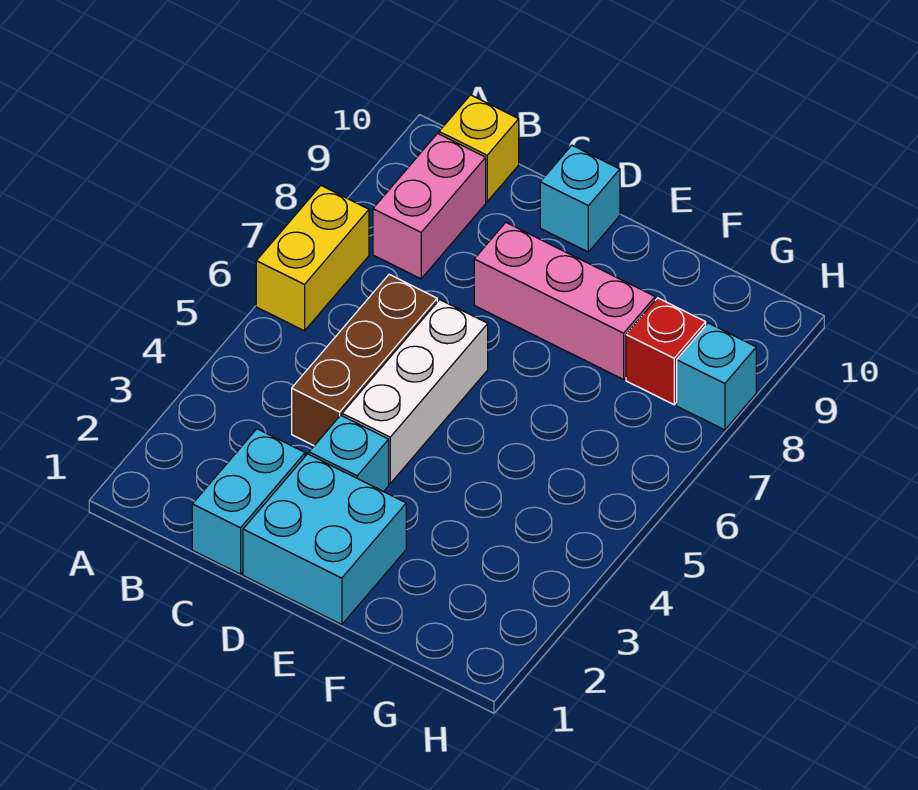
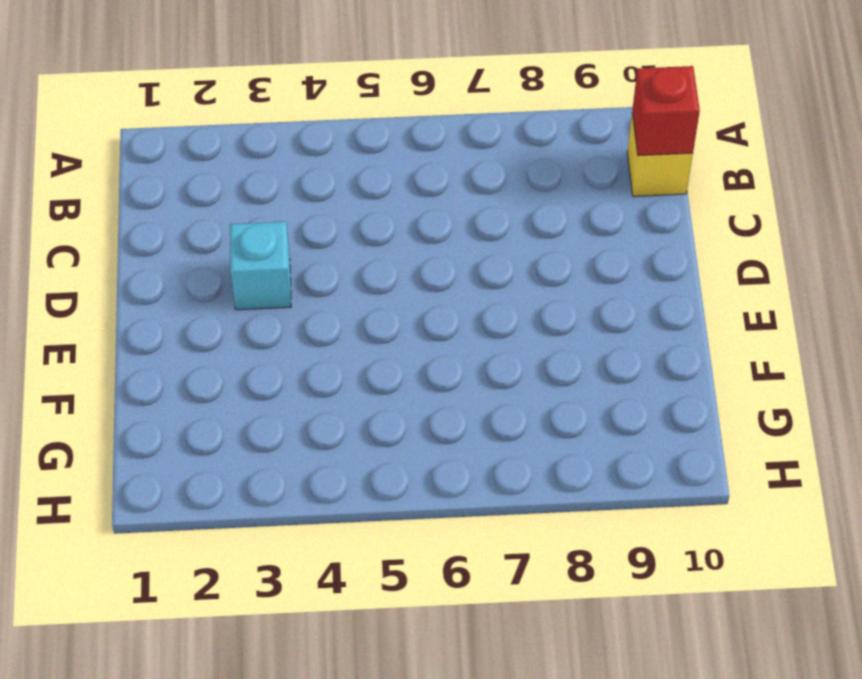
red 1x1 brick [632,66,700,156] -> red 1x1 brick moved to [626,298,706,405]
none -> yellow 1x2 brick [256,186,369,331]
none -> pink 1x2 brick [373,133,486,279]
none -> cyan 1x2 brick [192,429,305,574]

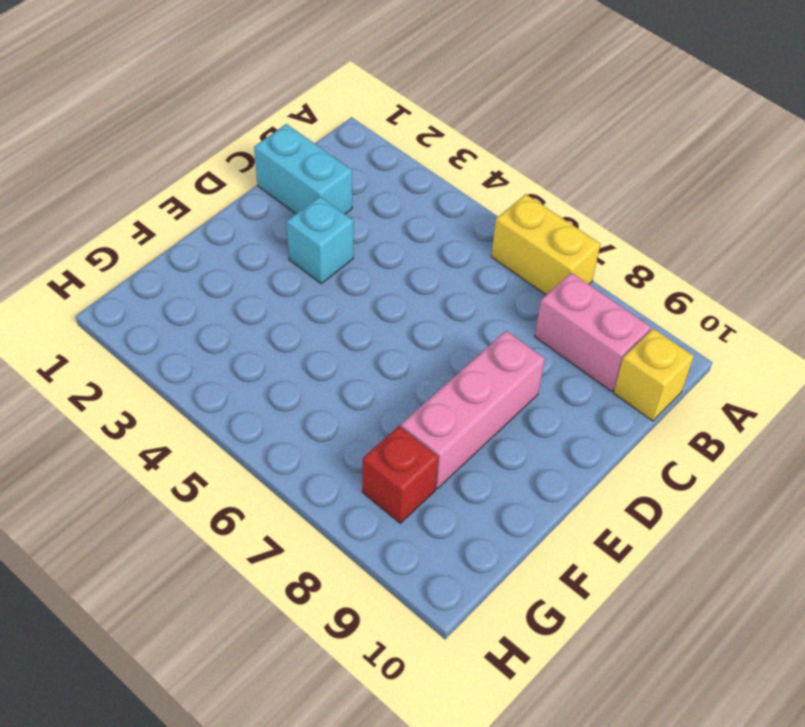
none -> brown 1x3 brick [292,274,437,446]
none -> cyan 2x2 brick [243,454,406,625]
none -> white 1x3 brick [342,300,488,483]

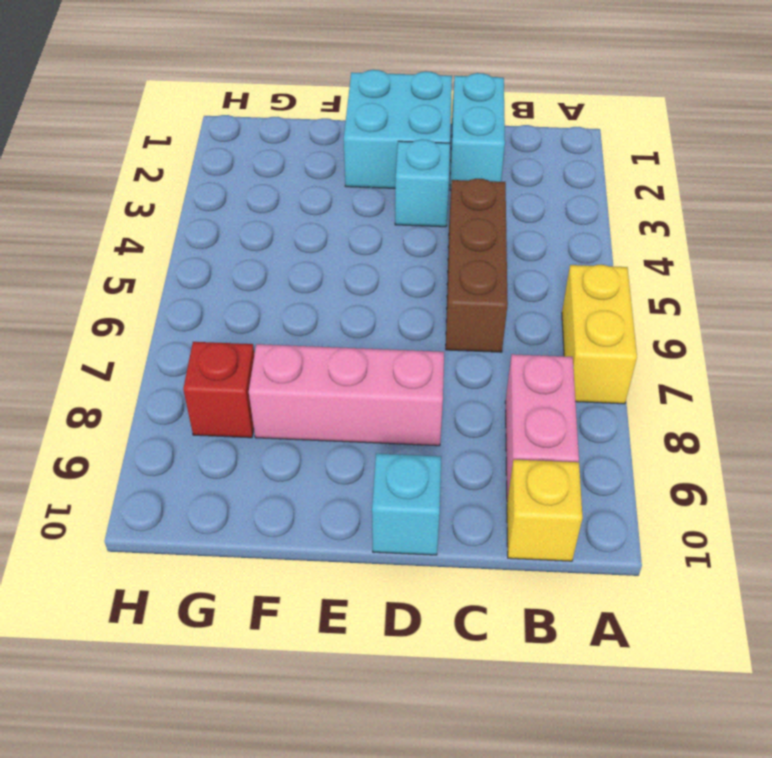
none -> white 1x3 brick [342,300,488,483]
none -> cyan 1x1 brick [677,323,756,430]

